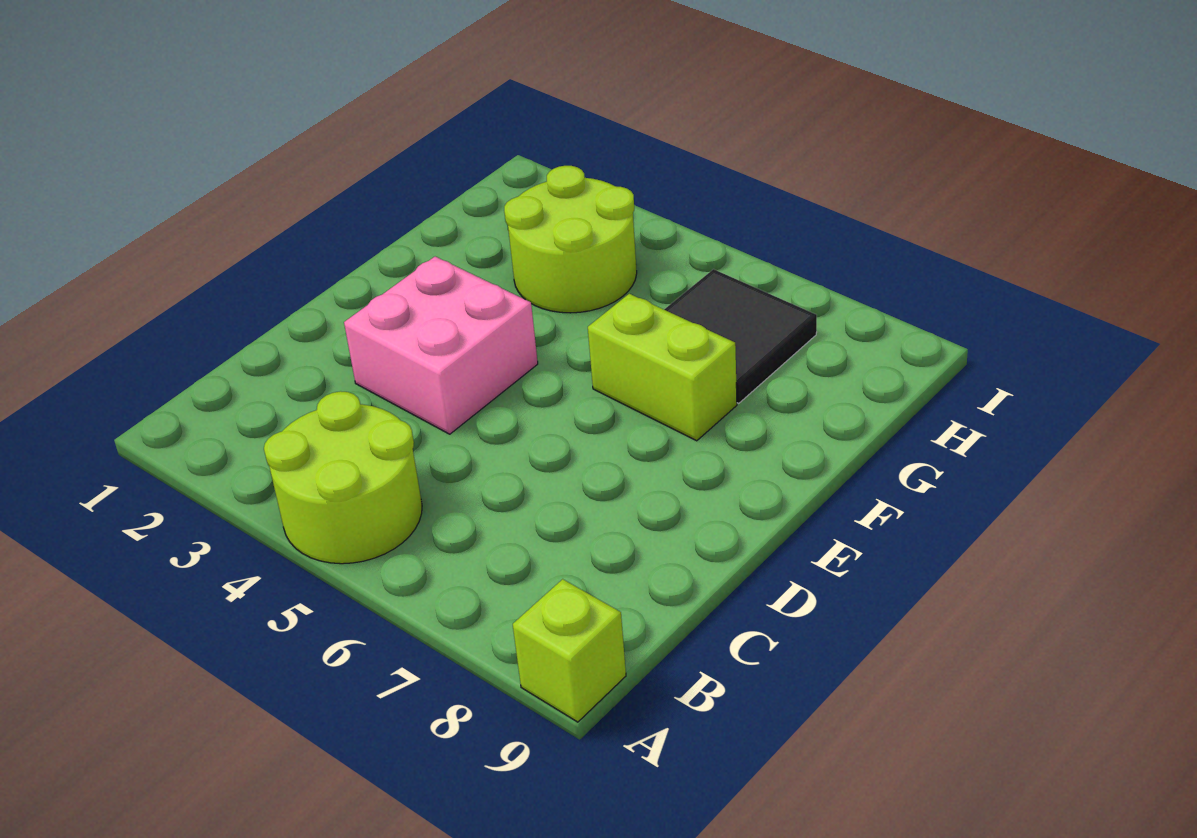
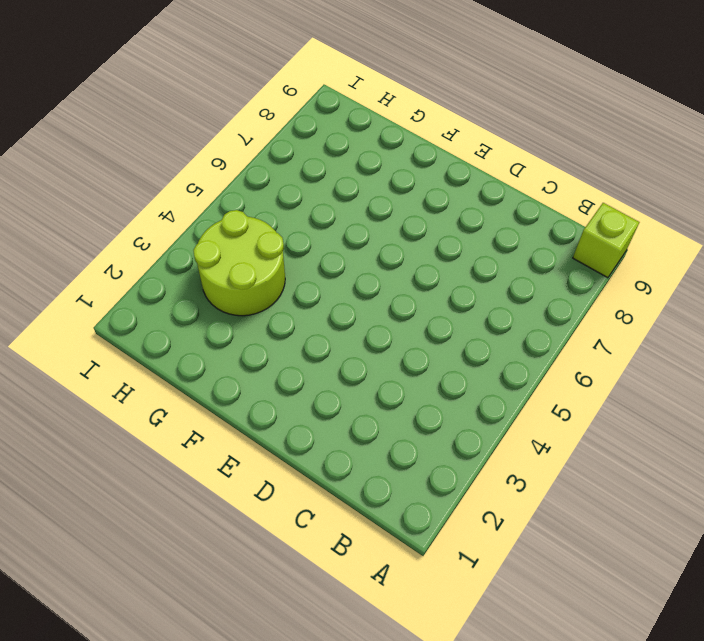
none -> lime 2x2 round brick [264,391,422,564]
none -> pink 2x2 brick [344,257,538,434]

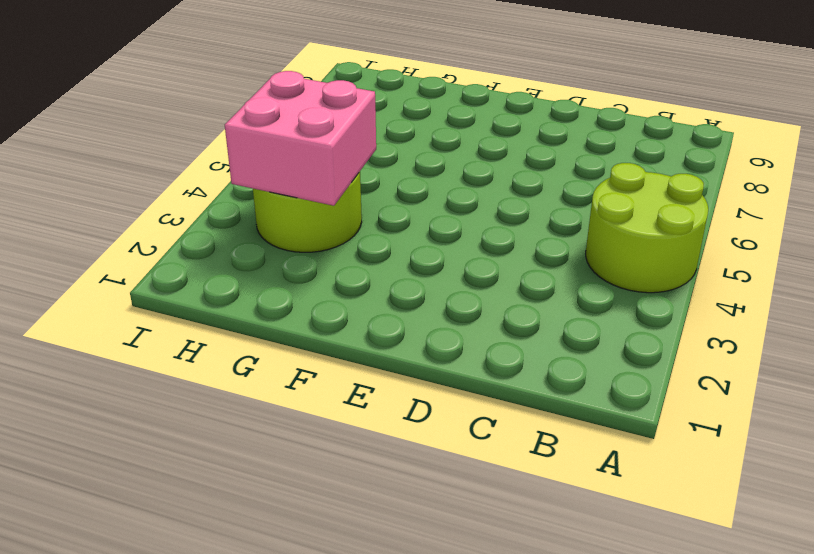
pink 2x2 brick [225,71,376,206] -> pink 2x2 brick moved to [344,257,538,434]
none -> lime 1x1 brick [513,579,626,722]
none -> lime 1x2 brick [588,294,737,441]

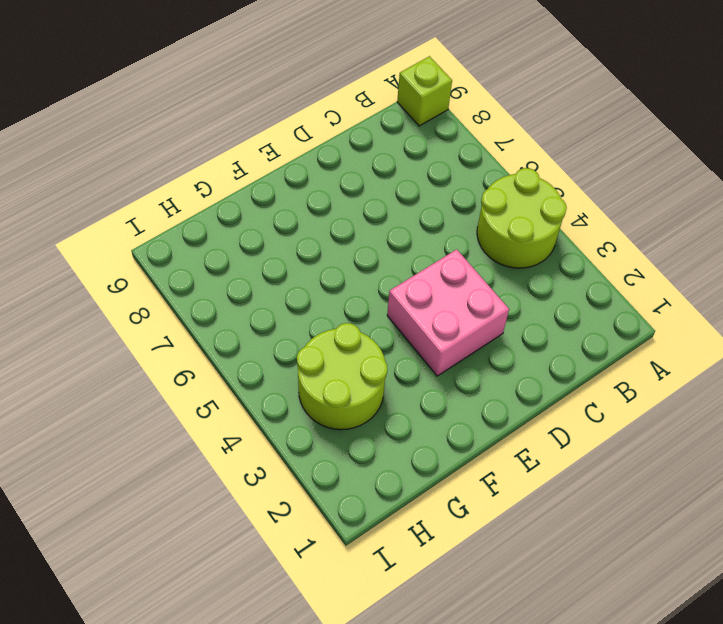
none -> lime 1x2 brick [588,294,737,441]
none -> black 2x2 tile [664,269,817,403]

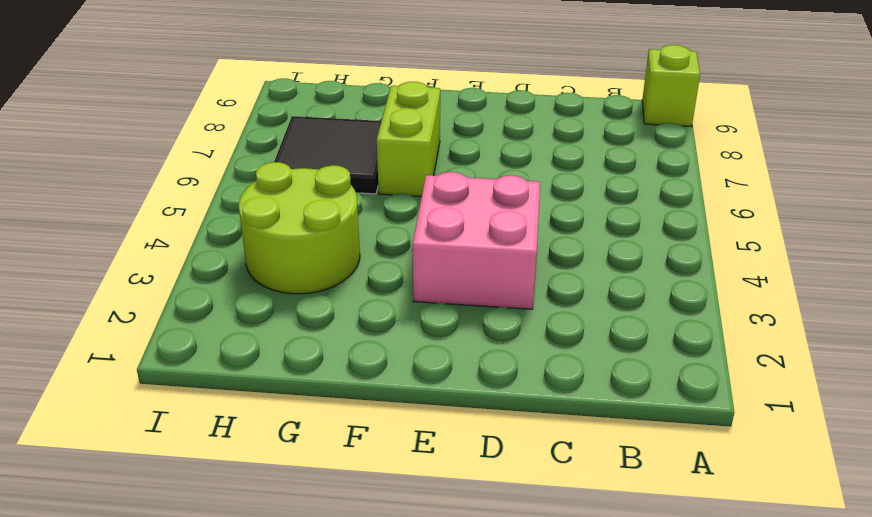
none -> lime 2x2 round brick [264,391,422,564]

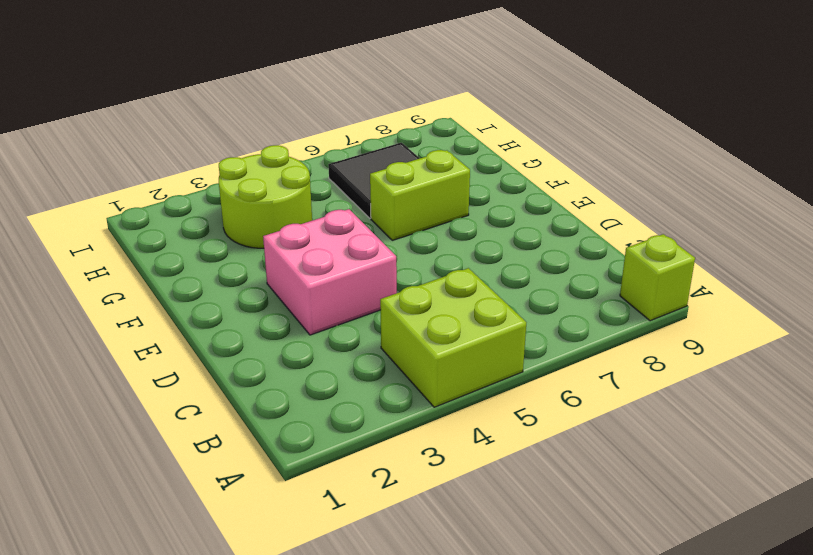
lime 2x2 brick [380,268,526,407] -> lime 2x2 round brick [264,391,422,564]

